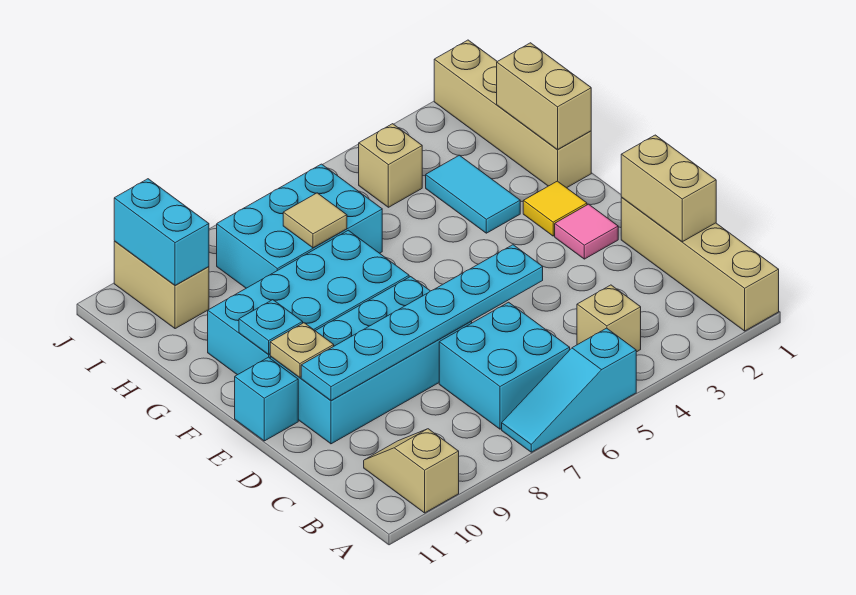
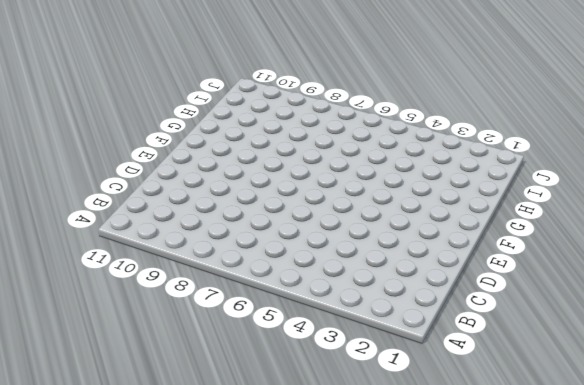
none -> tan 1x4 brick [621,198,779,331]
none -> cyan 1x3 slope [502,328,636,452]
none -> tan 1x2 slope [364,429,459,513]

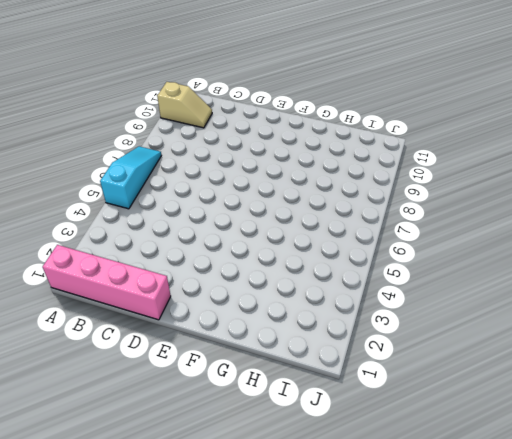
pink 1x4 brick [43,245,171,320] -> tan 1x4 brick [621,198,779,331]
none -> tan 1x1 brick [577,285,641,352]
none -> cyan 2x2 brick [439,302,570,429]
none -> cyan 2x4 brick [270,277,472,444]

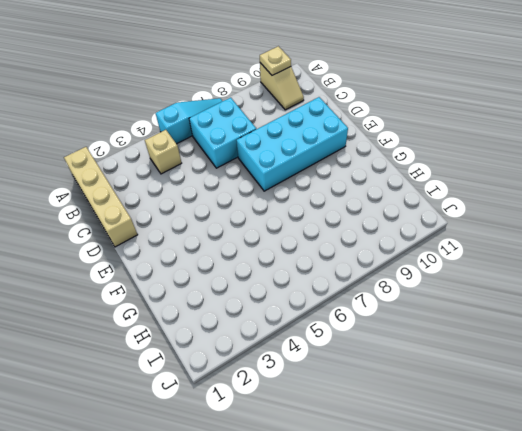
tan 1x1 plate [260,46,291,75] -> tan 1x1 plate moved to [270,323,334,377]
none -> pink 1x1 tile [555,204,618,259]
none -> cyan 1x1 brick [235,357,298,441]
none -> yellow 1x1 tile [523,181,587,236]

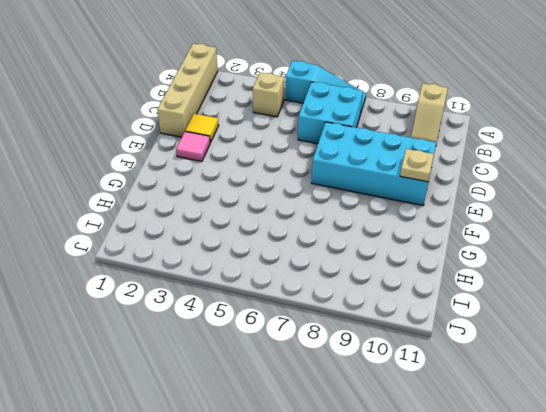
yellow 1x1 tile [185,114,219,143] -> yellow 1x1 tile moved to [523,181,587,236]
none -> cyan 1x1 brick [235,357,298,441]
none -> cyan 2x4 brick [208,230,409,375]
none -> tan 1x4 brick [434,40,591,188]

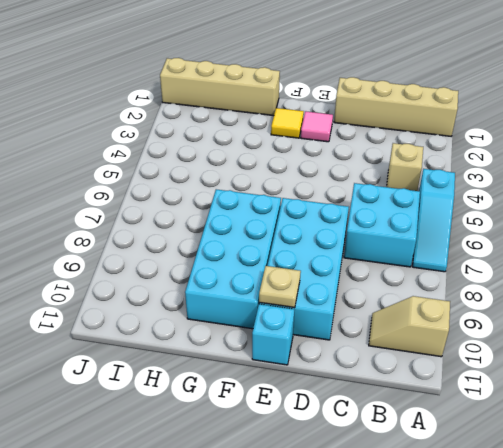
none -> cyan 1x2 tile [426,155,520,233]
none -> cyan 2x3 brick [217,164,382,288]
none -> tan 1x1 brick [359,124,422,207]

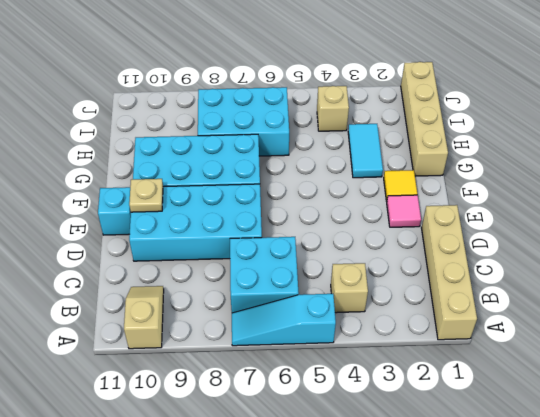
none -> tan 1x2 brick [114,241,209,329]
none -> tan 1x2 brick [621,135,716,242]
none -> cyan 1x6 plate [301,245,543,401]

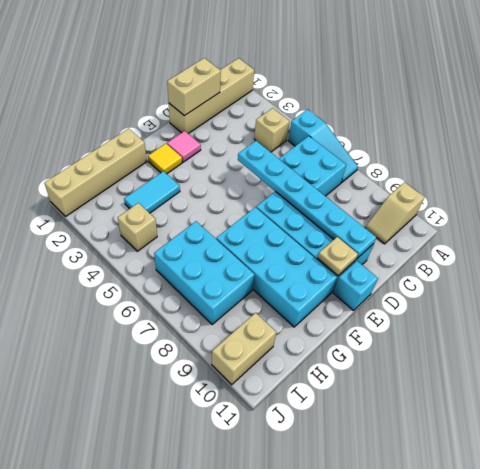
none -> cyan 1x1 plate [239,300,303,355]
none -> tan 1x2 brick [497,43,591,149]
none -> tan 1x1 tile [283,193,347,248]

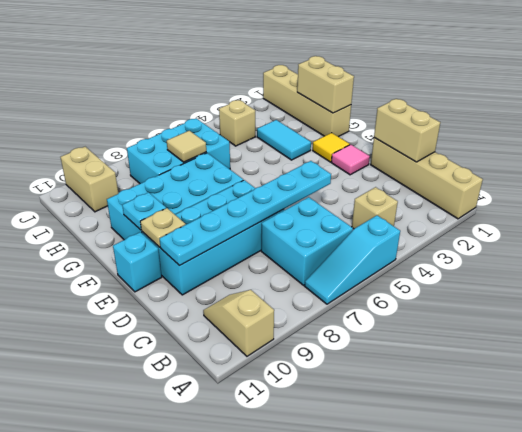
none -> cyan 1x2 brick [114,179,209,286]

